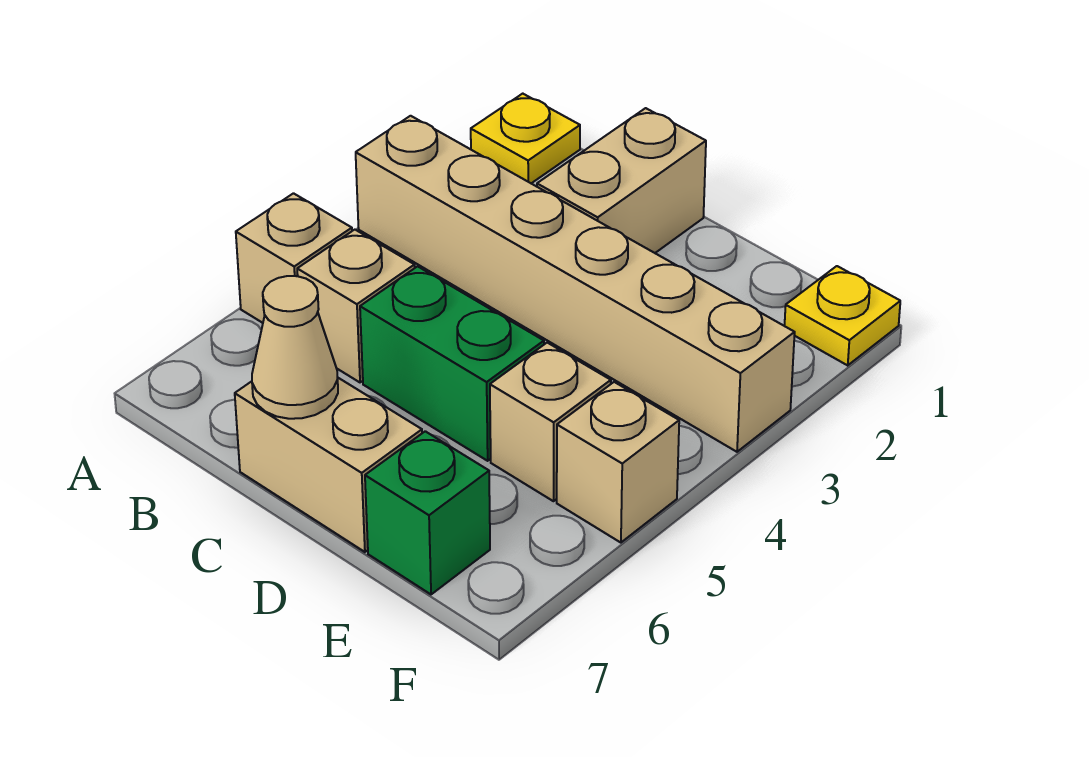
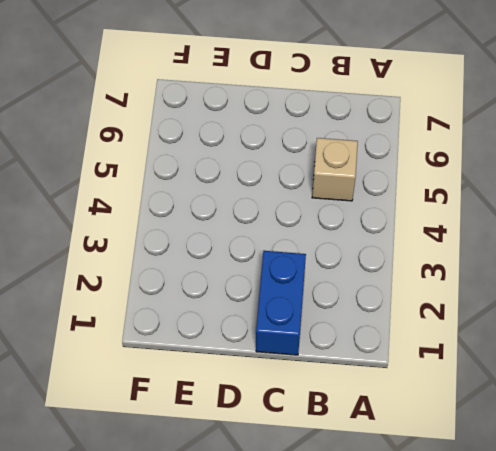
blue 1x2 brick [256,251,306,355] -> tan 1x2 brick [537,108,706,253]
none -> yellow 1x1 plate [471,94,580,183]
none -> tan 1x6 brick [356,116,795,452]
none -> tan 1x1 brick [236,193,352,323]

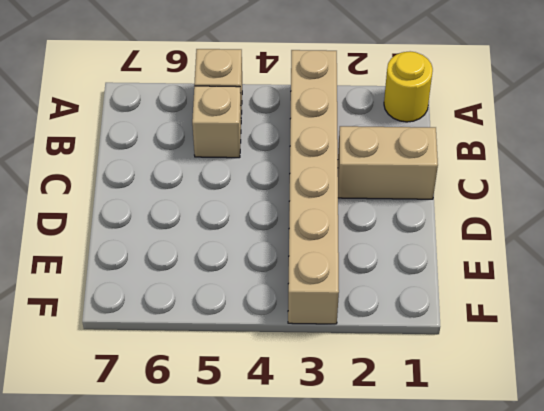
yellow 1x1 round brick [384,51,433,122] -> yellow 1x1 plate [471,94,580,183]
none -> green 1x2 brick [360,266,544,461]
none -> tan 1x2 brick [235,378,422,552]
none -> tan 1x1 brick [490,343,611,501]

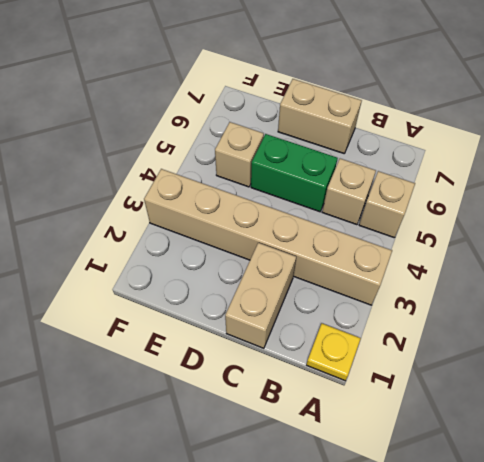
none -> green 1x1 brick [365,431,490,594]
none -> yellow 1x1 plate [785,266,900,365]
none -> tan 1x1 brick [557,382,679,543]

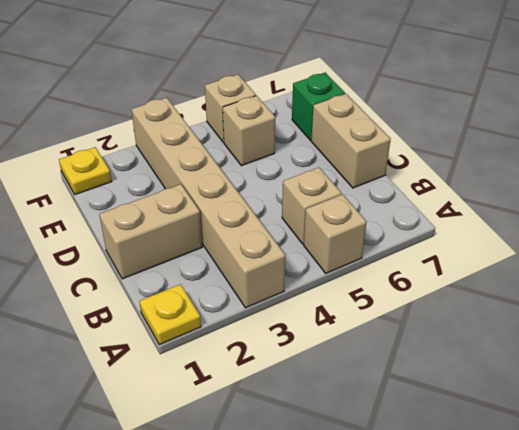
none -> green 1x2 brick [360,266,544,461]
none -> tan 1x1 cone [252,276,338,419]

